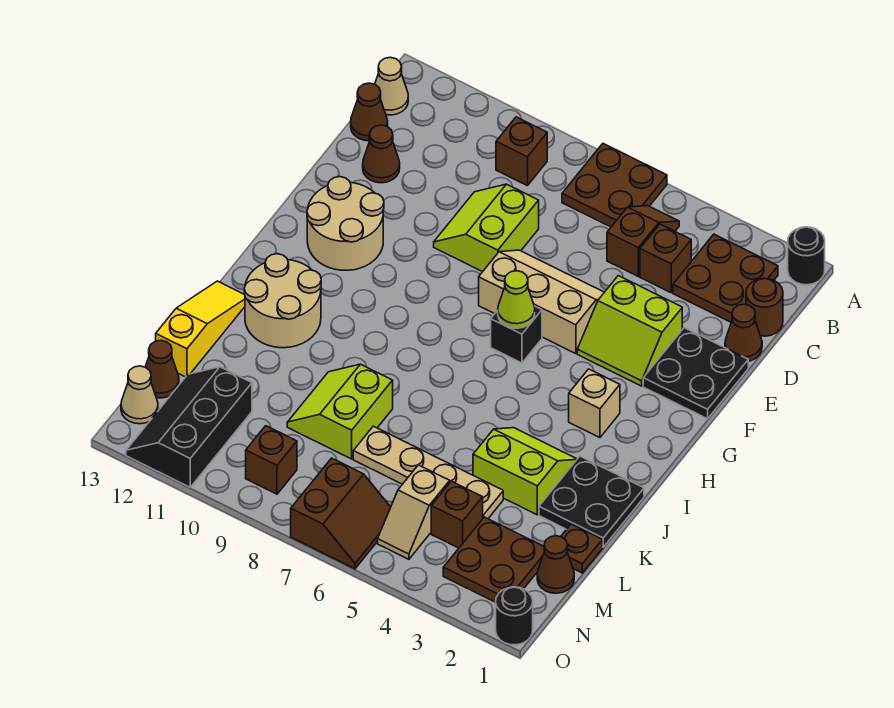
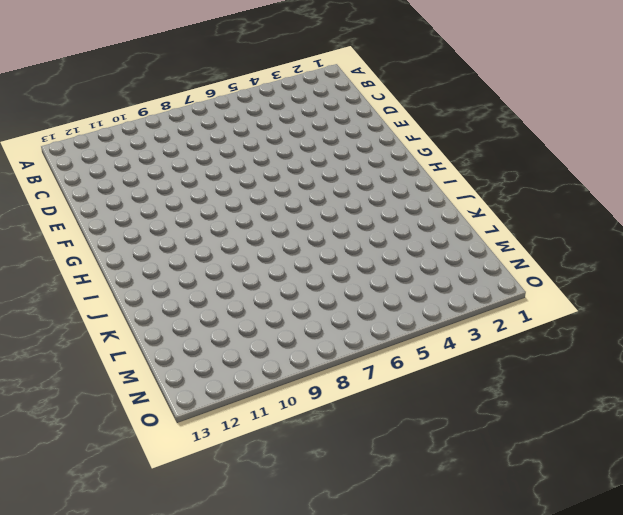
none -> black 1x1 round brick [788,227,825,285]
none -> brown 2x2 plate [562,144,667,227]
none -> brown 2x2 plate [673,234,778,322]
none -> brown 1x2 slope [607,206,679,276]

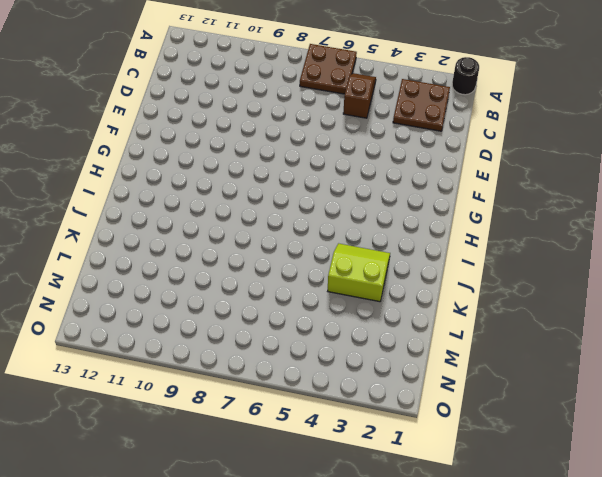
none -> brown 1x1 brick [496,117,547,186]
none -> tan 1x1 cone [375,57,408,115]
none -> brown 1x1 round brick [746,278,783,336]
none -> brown 1x1 brick [640,224,691,293]

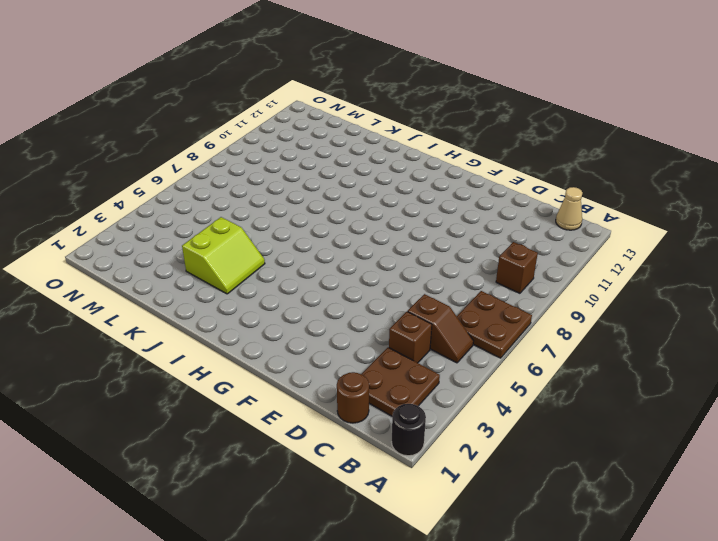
none -> brown 1x1 cone [351,83,388,141]
none -> brown 1x1 cone [725,304,762,361]
none -> lime 2x2 slope [434,184,539,272]
none -> brown 1x1 cone [363,125,400,183]

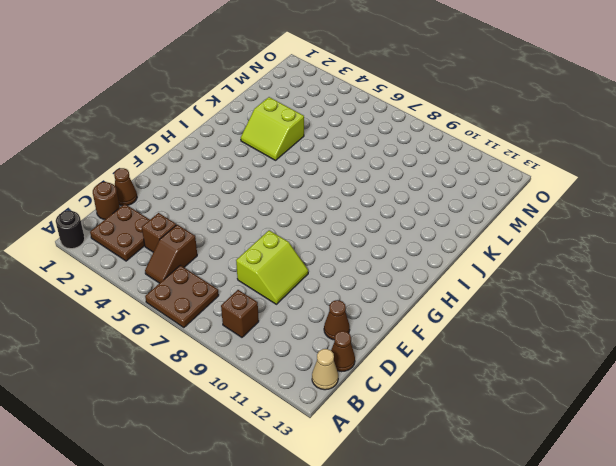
none -> black 2x2 plate [643,328,748,419]
none -> lime 2x2 slope [577,276,682,386]
none -> tan 2x3 slope [479,250,604,354]
none -> tan 2x2 round brick [307,177,384,270]

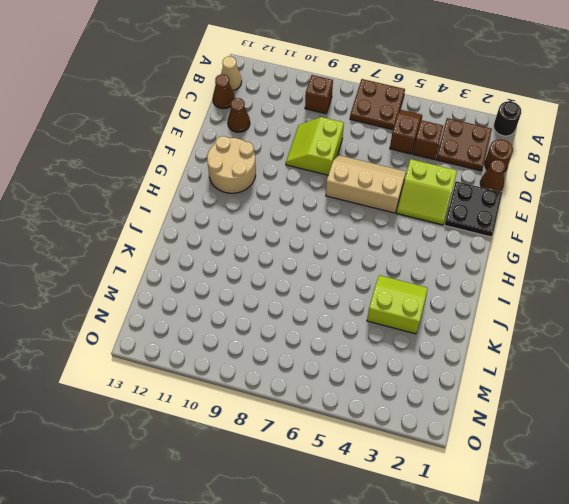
none -> black 1x1 brick [491,306,542,363]
none -> tan 1x1 brick [569,369,620,438]
none -> tan 2x2 round brick [244,254,321,348]
none -> black 2x2 plate [539,456,644,547]

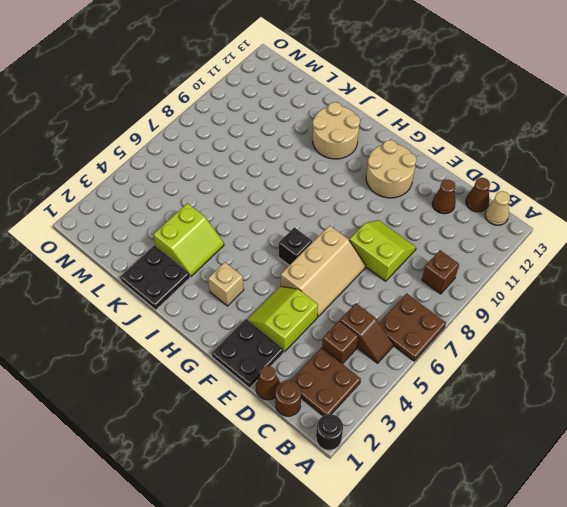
none -> yellow 1x3 slope [156,281,245,377]
none -> lime 2x2 slope [287,364,393,459]
none -> brown 1x1 plate [561,524,602,573]
none -> tan 1x4 plate [353,426,503,519]

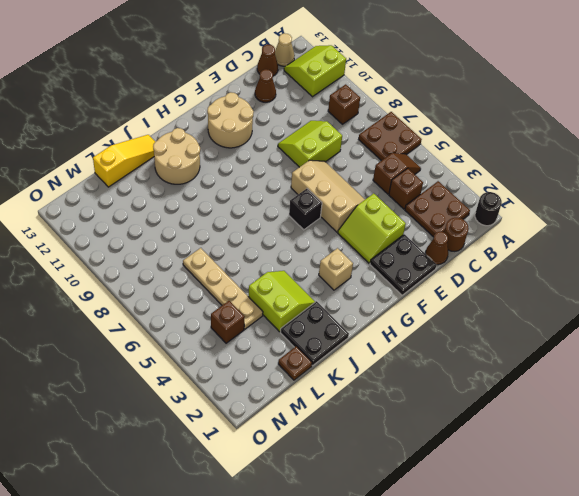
lime 2x2 slope [284,45,346,97] -> lime 2x2 slope moved to [287,364,393,459]
none -> brown 1x1 cone [537,536,574,593]
none -> brown 2x2 plate [443,517,545,602]
none -> tan 1x2 slope [378,465,450,559]
none -> black 2x3 slope [126,367,252,487]

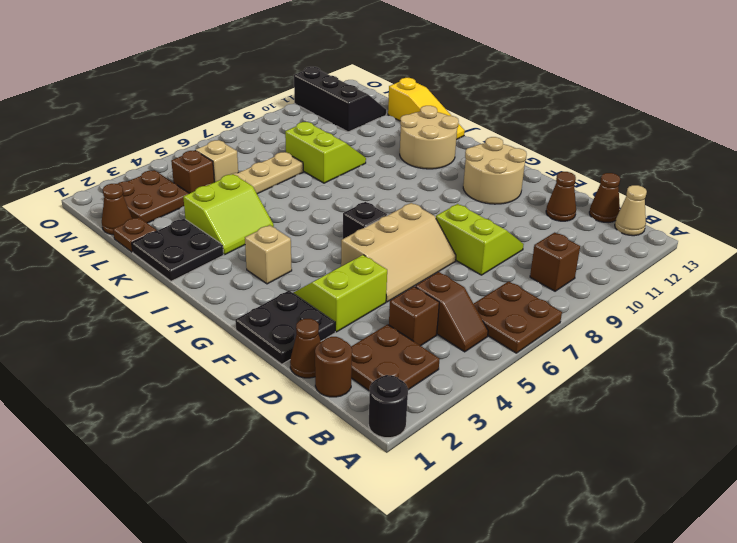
none -> brown 1x1 cone [145,340,179,398]
none -> brown 2x2 slope [291,458,391,569]
none -> brown 1x1 brick [246,426,297,494]
none -> tan 1x1 cone [121,366,158,424]

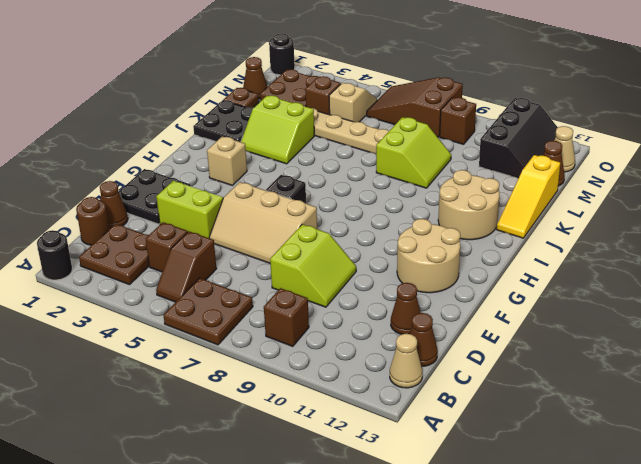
brown 2x3 slope [367,77,463,137] -> brown 2x2 slope [291,458,391,569]
none -> lime 1x1 cone [498,271,535,328]

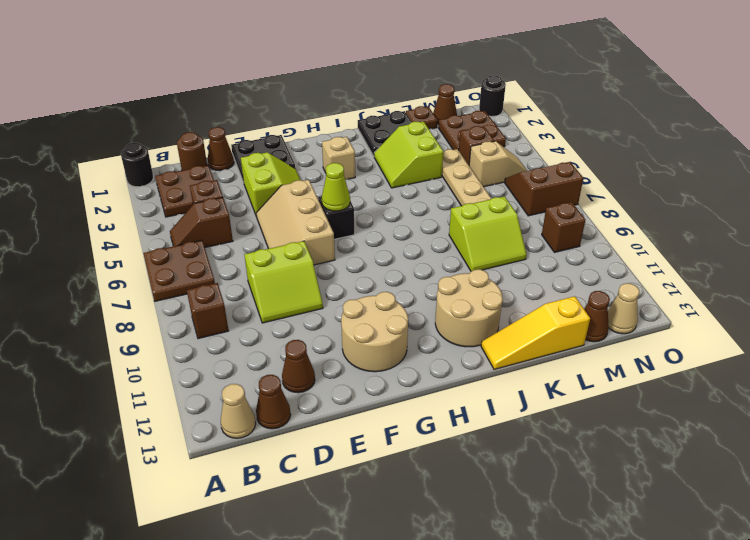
none -> black 2x3 slope [126,367,252,487]

